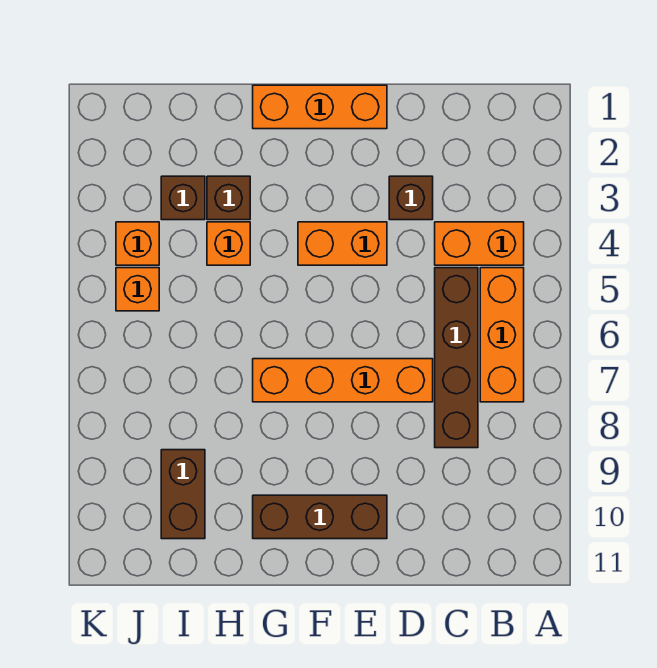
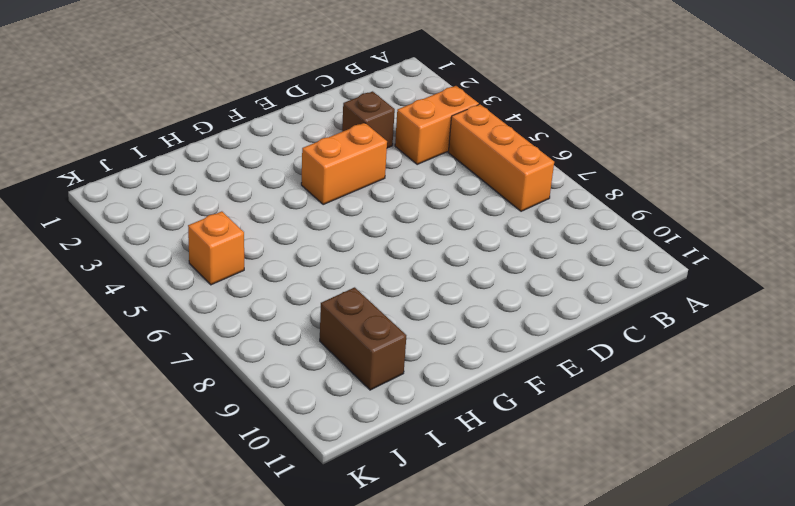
none -> brown 1x4 brick [435,268,478,448]
none -> orange 1x4 brick [253,359,433,402]
none -> orange 1x3 brick [253,85,387,129]

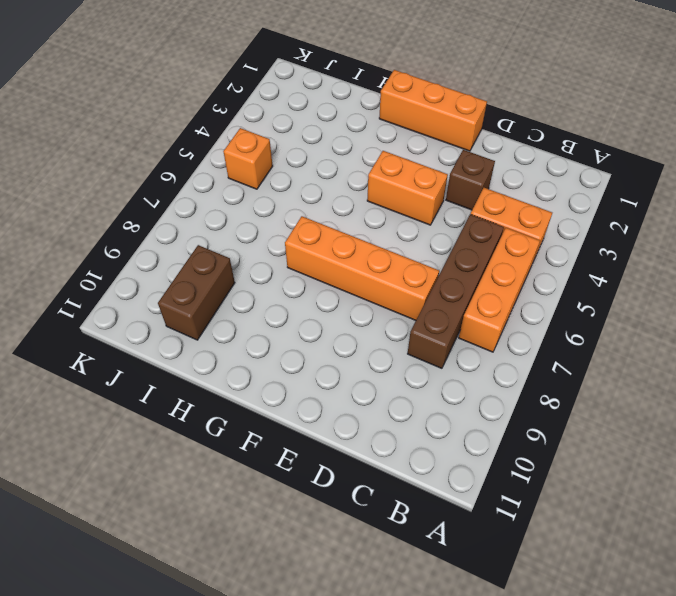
none -> brown 1x3 brick [253,495,387,539]
none -> brown 1x1 brick [207,176,250,220]
none -> orange 1x1 brick [207,222,250,265]

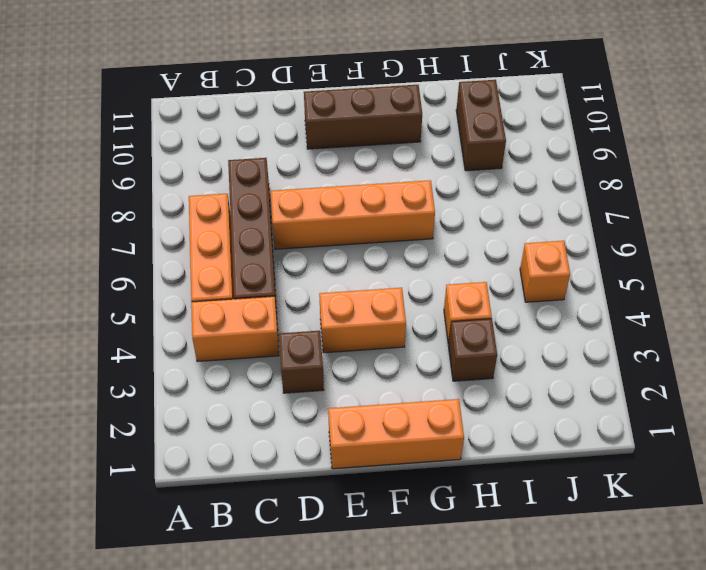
none -> brown 1x1 brick [161,176,205,220]
none -> orange 1x1 brick [116,222,159,265]

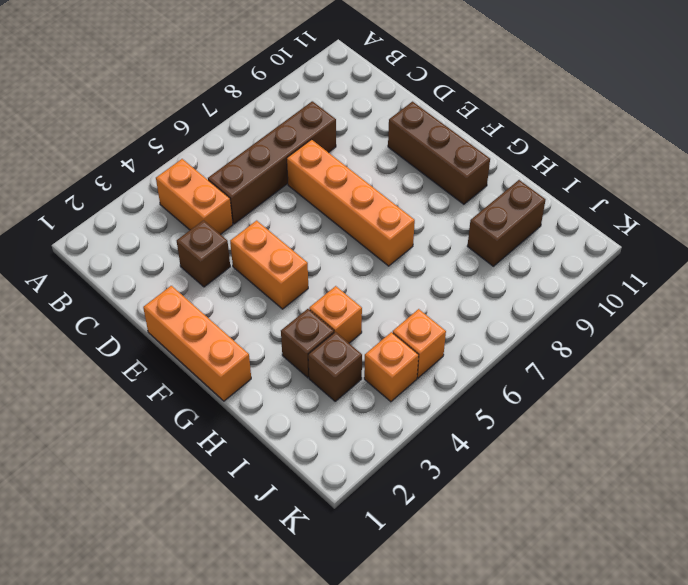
none -> orange 1x3 brick [480,268,524,402]

